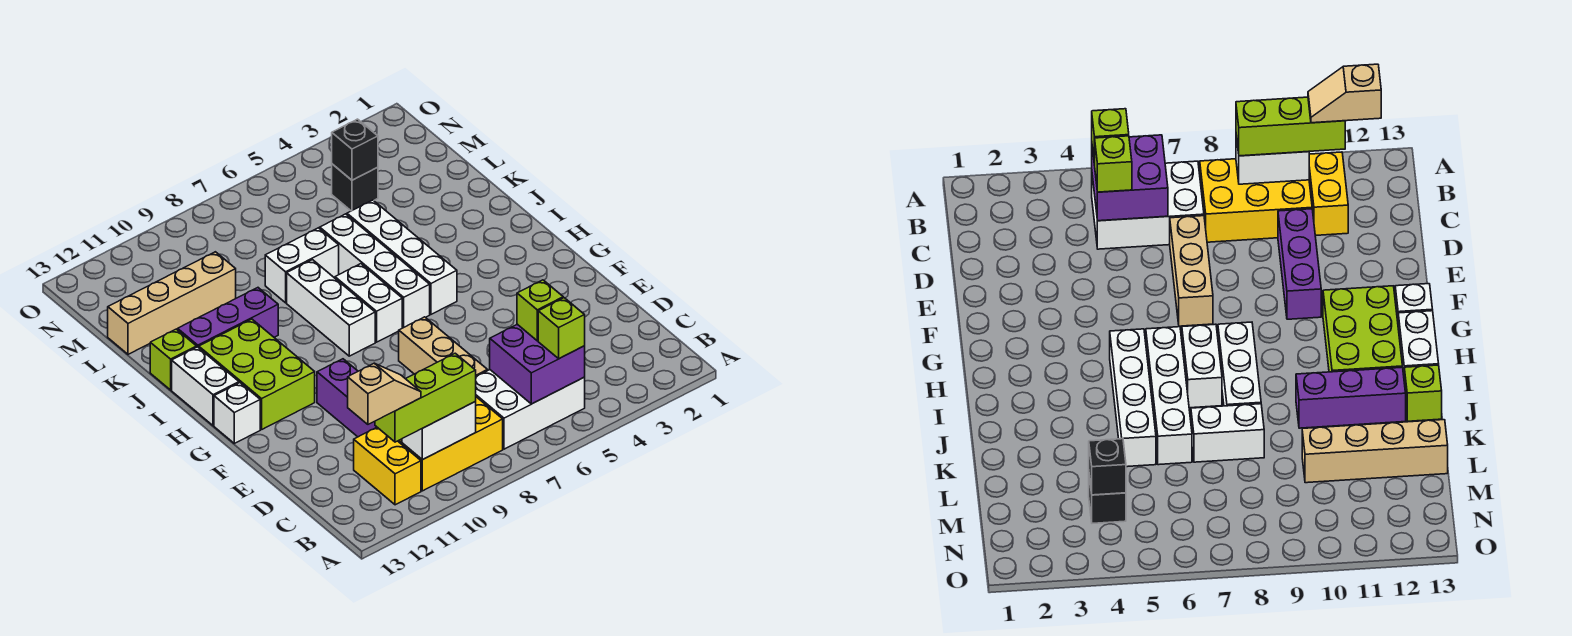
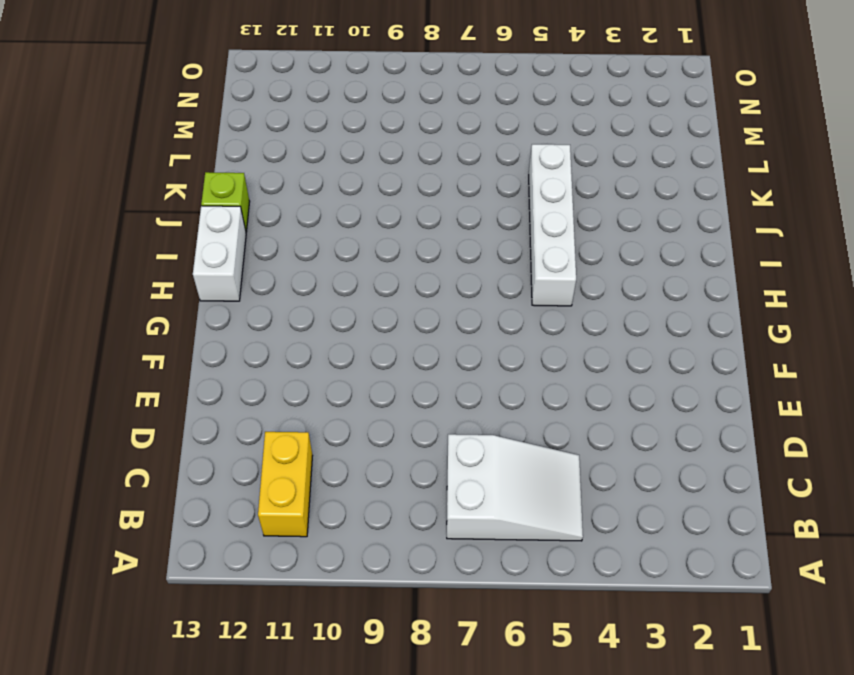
white 2x3 slope [447,434,583,541] -> white 2x3 brick [476,370,585,449]
none -> yellow 2x3 brick [398,397,503,491]
none -> tan 1x3 brick [399,317,488,376]
none -> purple 1x3 brick [317,359,376,437]

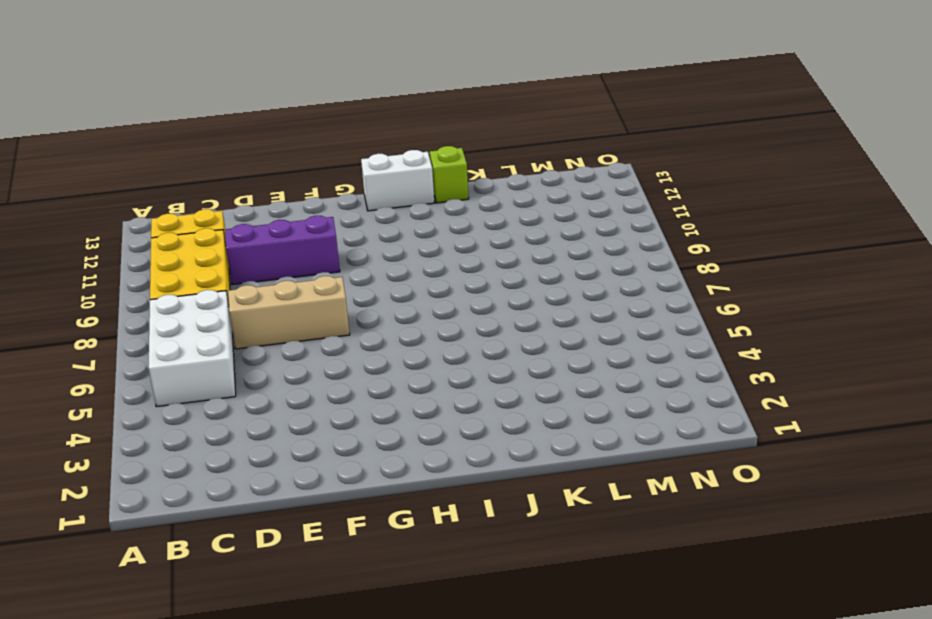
none -> lime 2x3 brick [199,319,315,429]
none -> white 1x1 brick [214,383,260,443]
none -> white 1x4 brick [347,200,457,314]

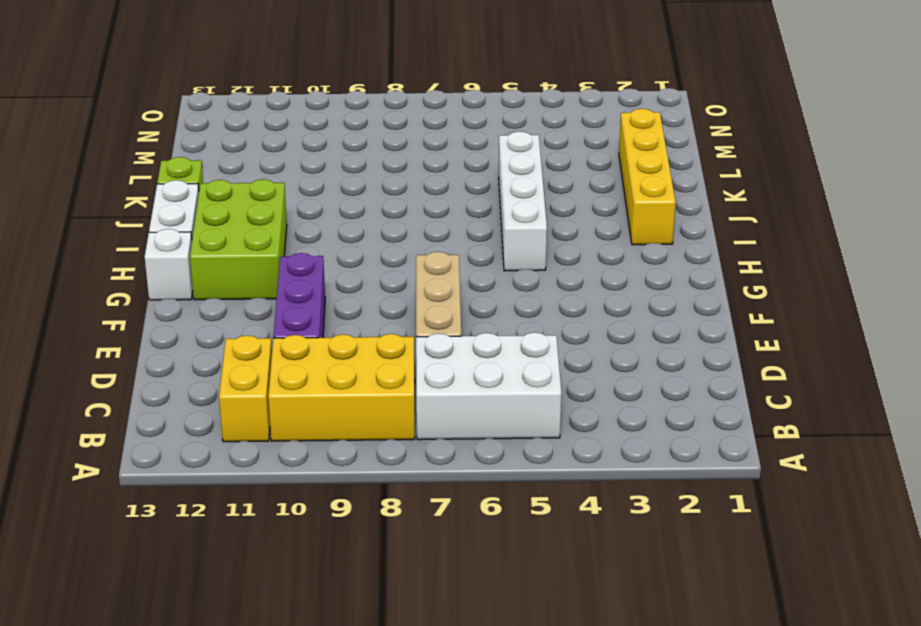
yellow 1x4 brick [619,109,676,245] -> none
none -> white 1x4 brick [320,214,430,328]
none -> white 1x2 brick [335,264,402,342]
none -> white 1x3 brick [287,260,375,356]

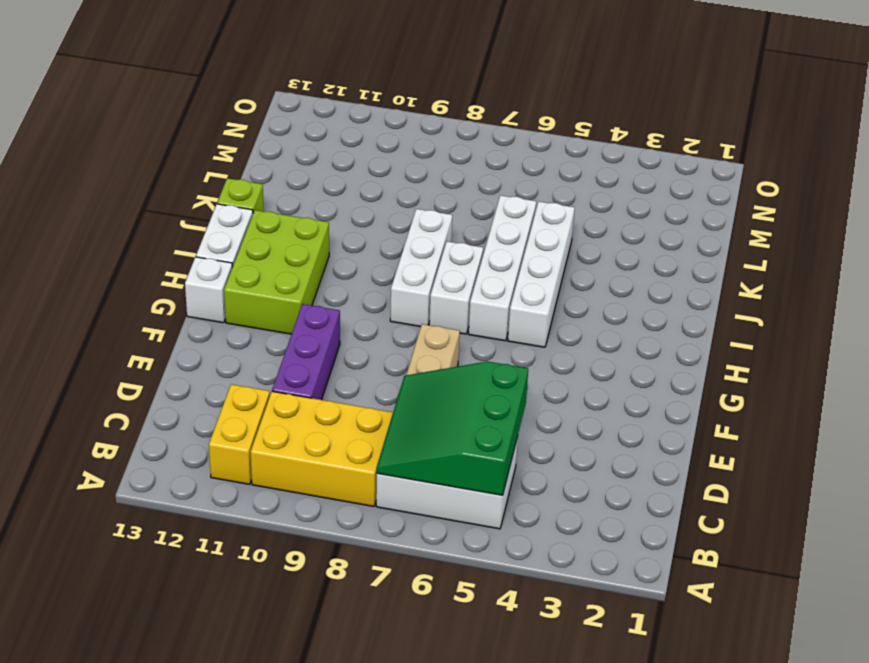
green 3x3 slope [377,361,528,495] -> purple 2x2 brick [490,324,585,404]
none -> purple 1x3 brick [177,288,278,348]
none -> white 1x2 brick [265,228,339,303]
none -> tan 1x4 brick [108,252,236,354]

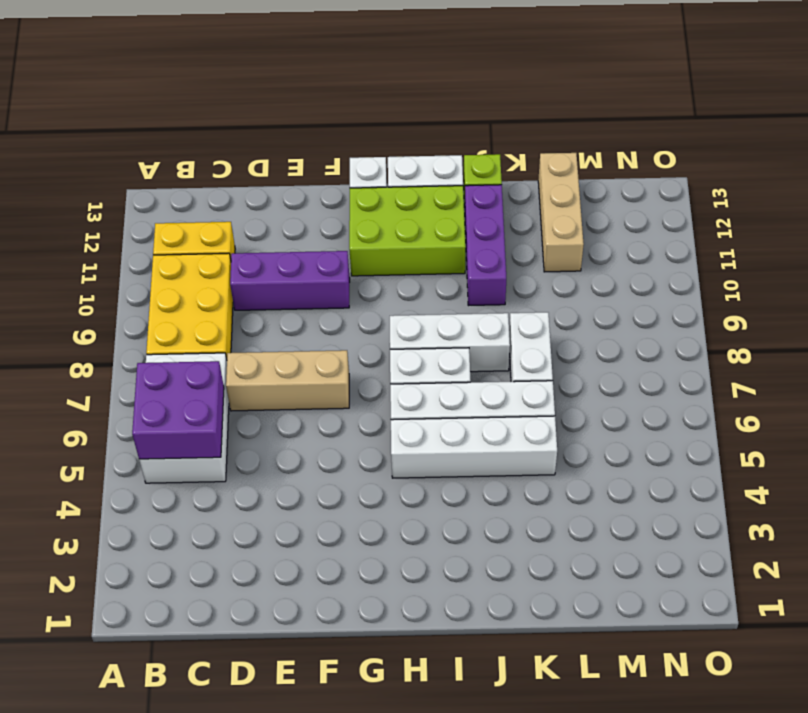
tan 1x3 brick [538,153,584,272] -> tan 1x4 brick [108,252,236,354]
none -> black 1x1 brick [332,164,378,211]
none -> white 1x2 brick [402,402,476,460]
none -> black 1x1 brick [332,119,378,180]

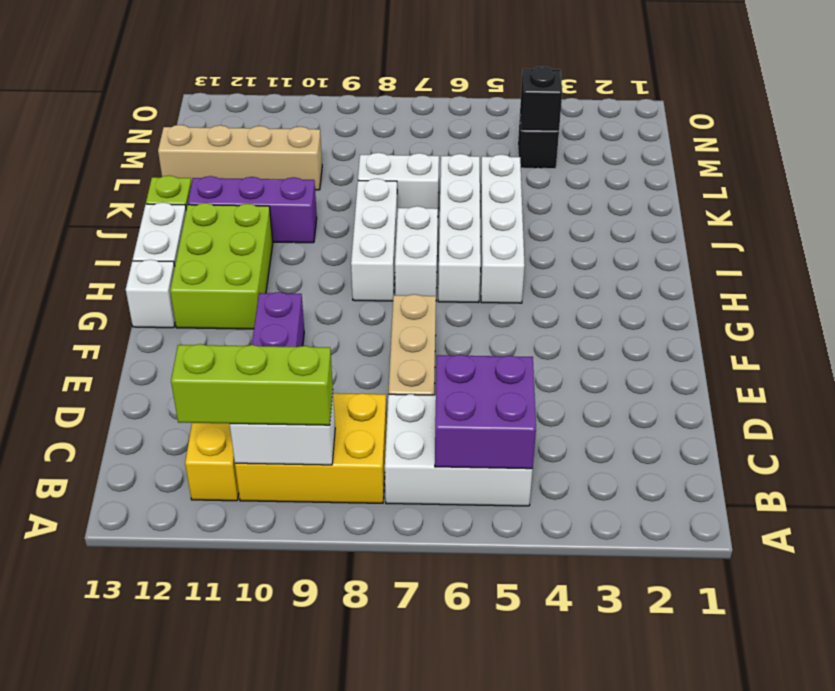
none -> lime 1x1 brick [538,298,585,359]
none -> lime 1x1 brick [517,280,563,341]
none -> tan 1x2 slope [348,363,421,424]

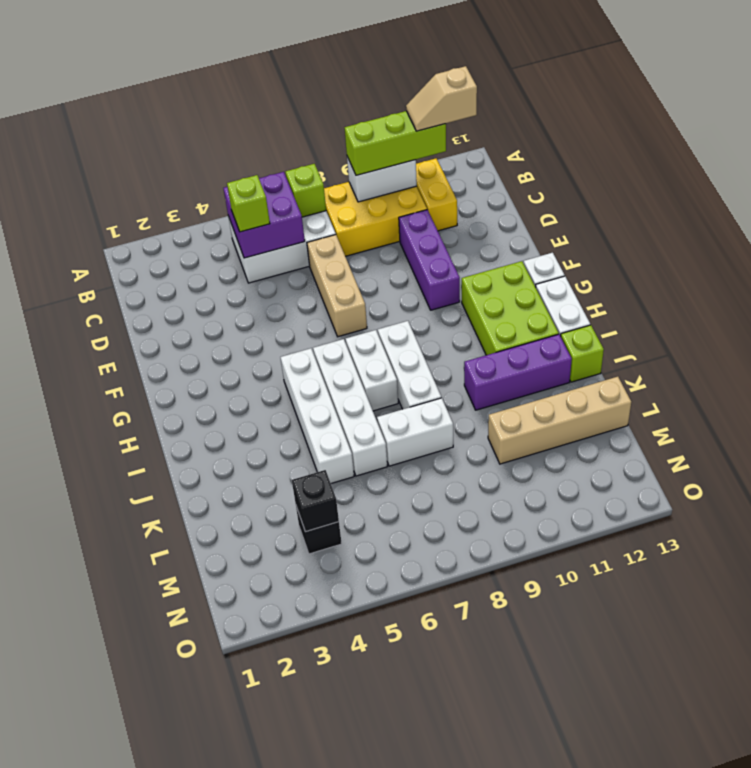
lime 1x1 brick [286,164,326,217] -> lime 1x1 brick moved to [538,298,585,359]

